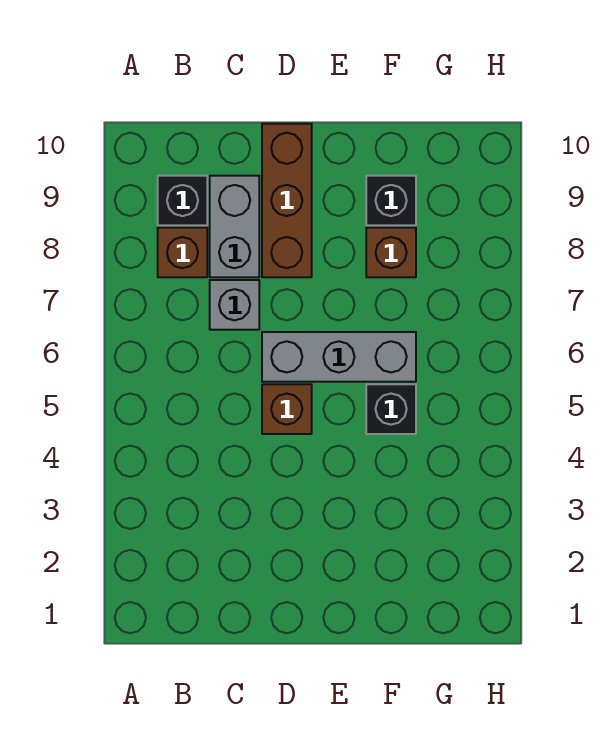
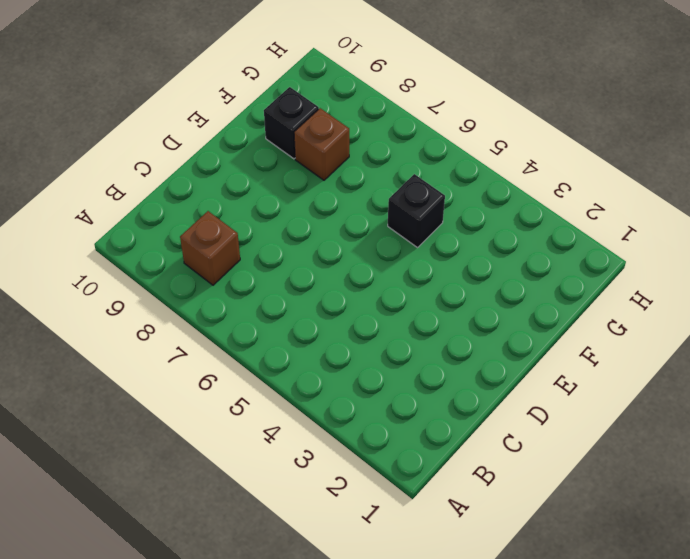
none -> black 1x1 brick [158,176,207,225]
none -> grey 1x1 brick [210,280,259,330]

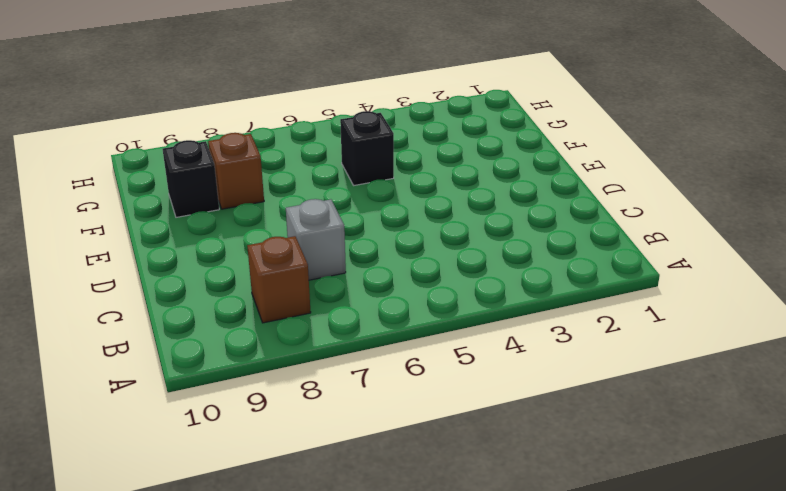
none -> black 1x1 brick [158,176,207,225]
none -> grey 1x2 brick [210,176,259,277]

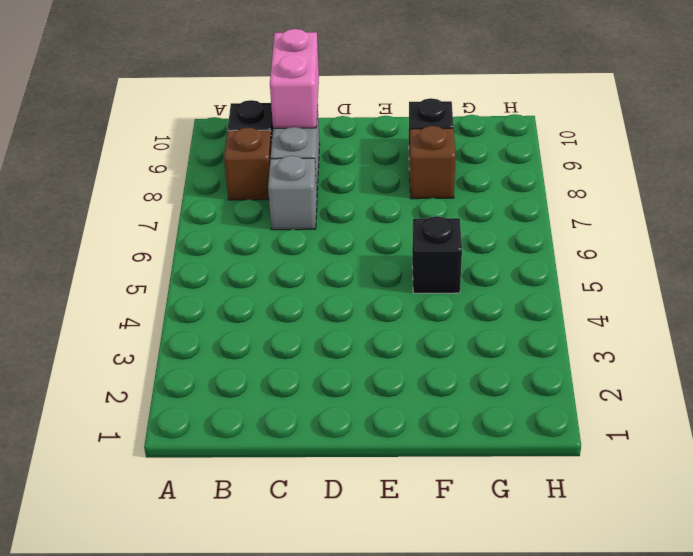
pink 1x2 brick [270,29,319,128] -> none
none -> brown 1x1 brick [262,384,312,434]
none -> grey 1x3 brick [262,332,416,382]

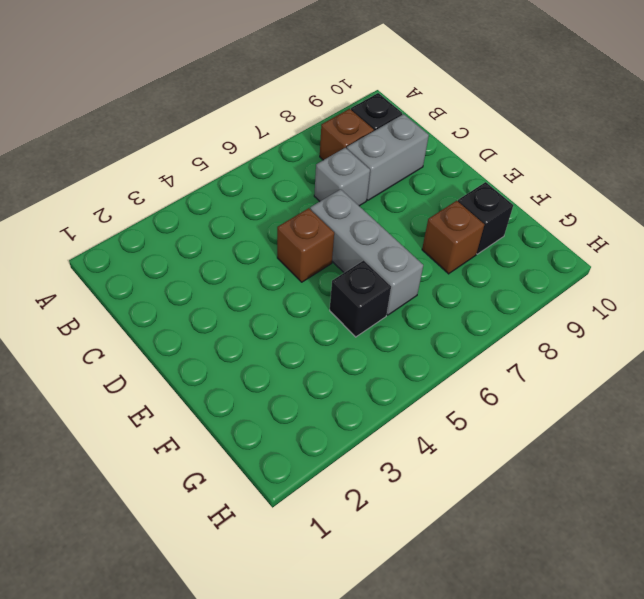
none -> brown 1x3 brick [262,124,312,277]

